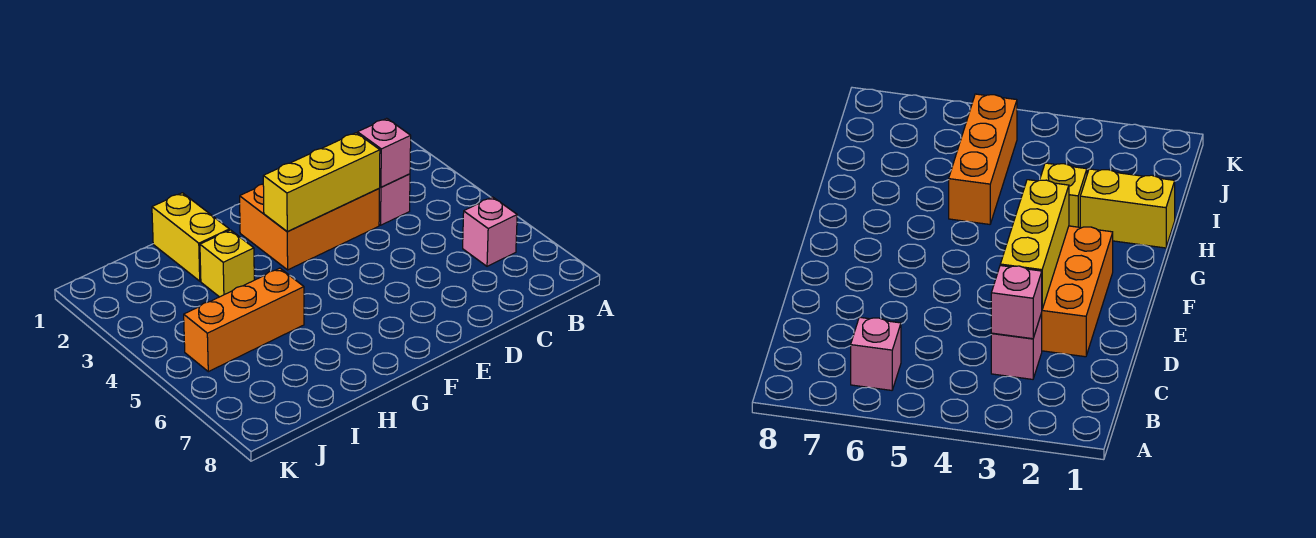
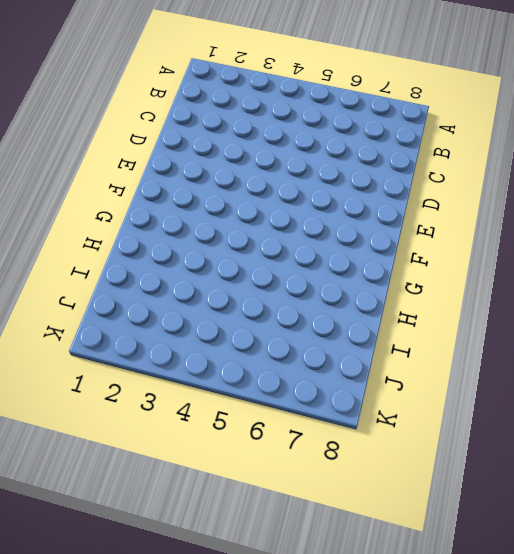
none -> pink 1x1 brick [463,197,517,266]
none -> pink 1x1 brick [379,174,410,225]

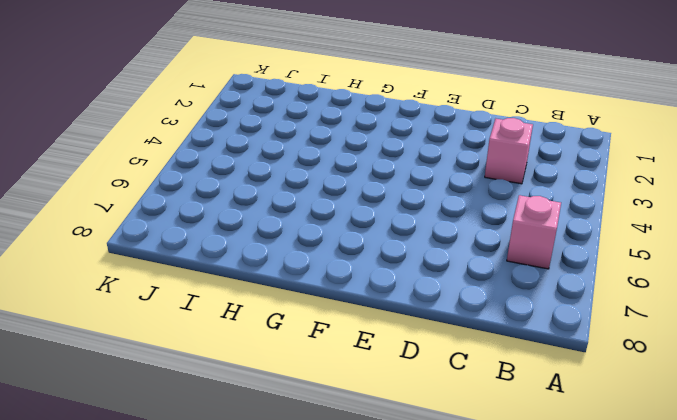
none -> orange 2x3 brick [240,184,379,270]
none -> yellow 1x2 brick [152,193,229,281]

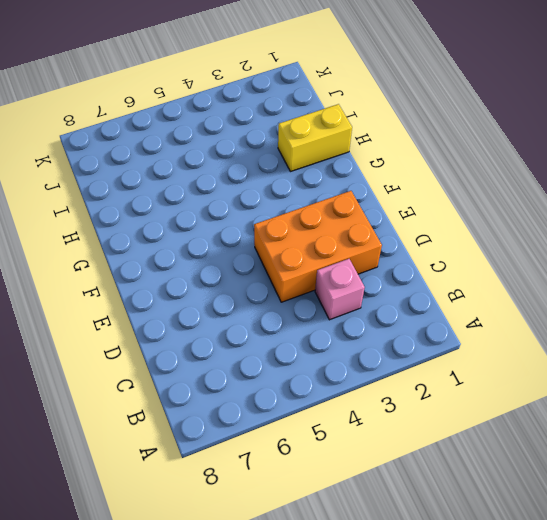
orange 2x3 brick [254,191,382,302] -> orange 2x3 brick turned to [240,184,379,270]
none -> pink 1x1 brick [463,197,517,266]
none -> yellow 1x1 brick [200,230,254,297]

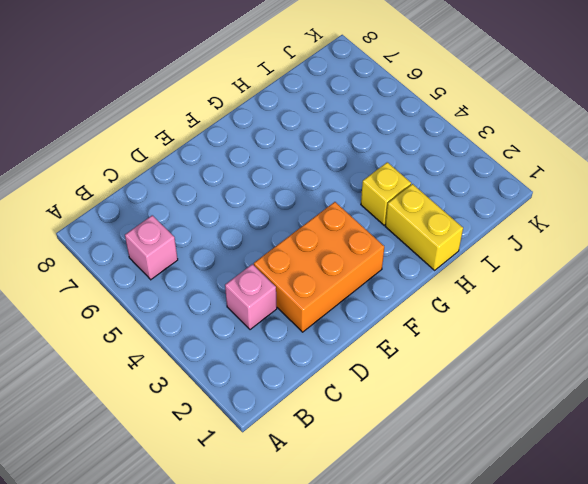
none -> orange 1x3 brick [184,268,304,372]
none -> pink 1x1 brick [358,118,411,187]

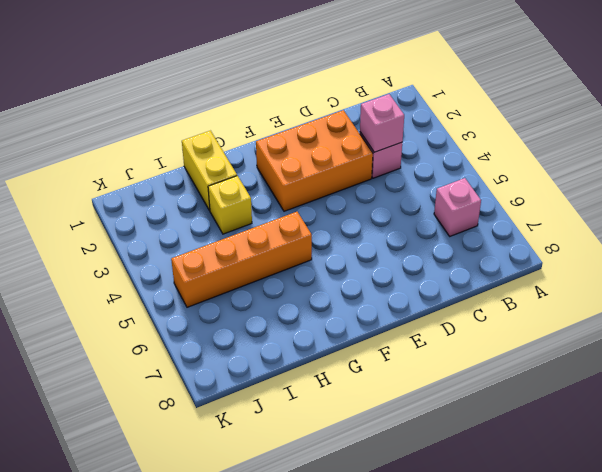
orange 1x4 brick [171,212,312,307] -> orange 1x3 brick [184,268,304,372]
none -> yellow 1x3 brick [263,133,380,231]

